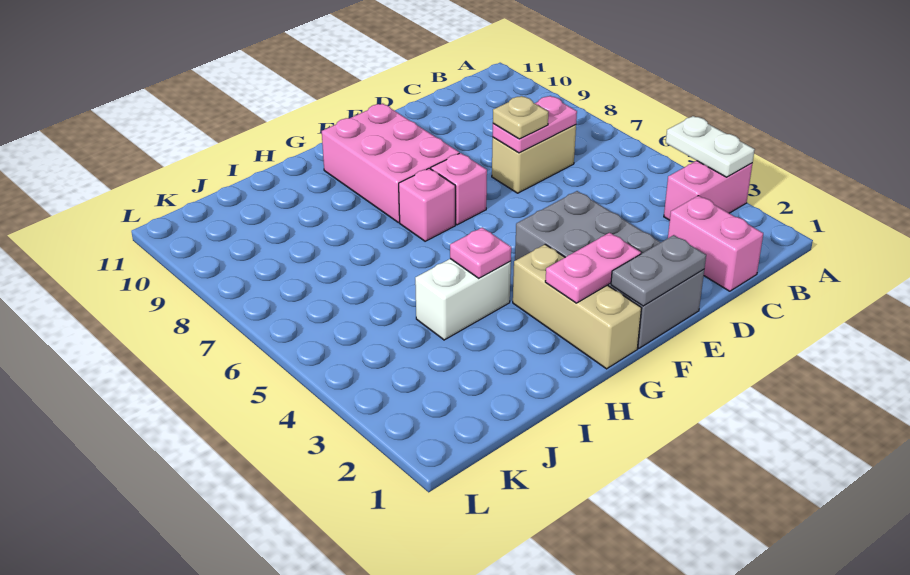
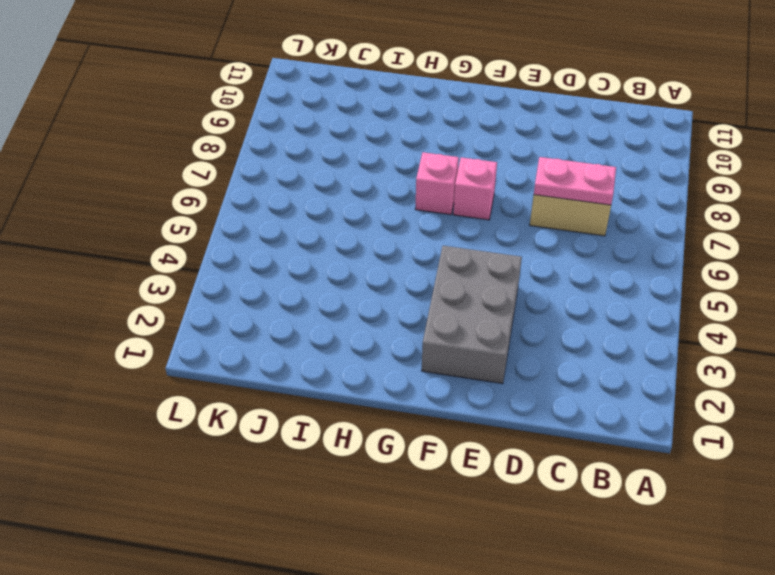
grey 2x3 brick [422,246,522,384] -> grey 2x4 brick [515,191,704,349]
none -> pink 1x2 brick [664,161,753,220]
none -> pink 1x2 brick [668,196,763,291]
none -> pink 2x3 brick [322,103,459,223]

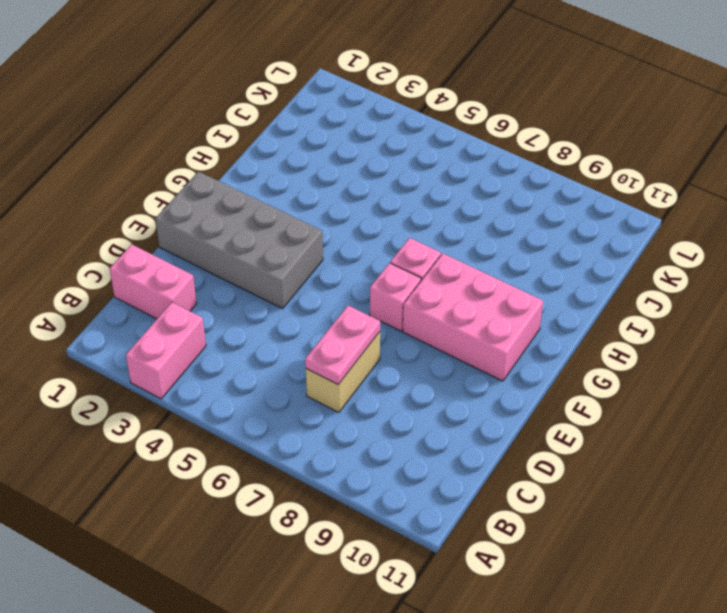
none -> tan 1x3 brick [513,244,641,369]
none -> white 1x2 brick [415,259,511,340]
none -> white 1x2 plate [666,116,755,177]

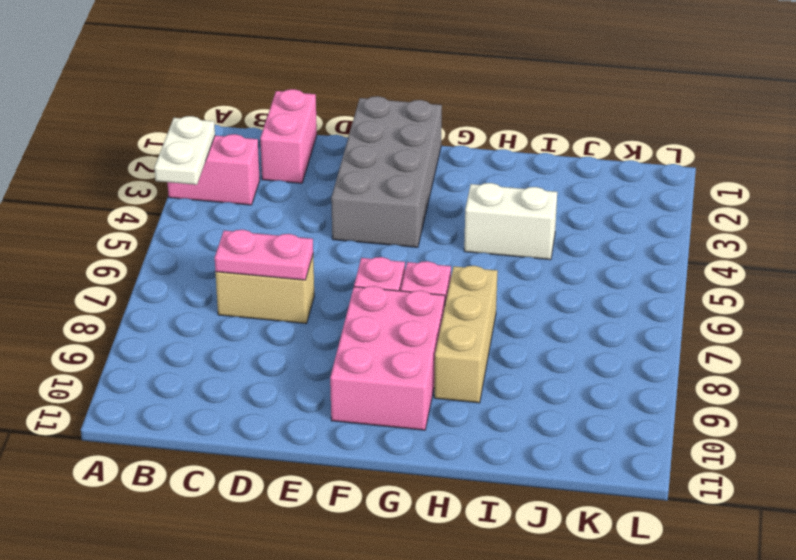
tan 1x3 brick [434,266,498,403] -> tan 1x3 brick moved to [513,244,641,369]
none -> grey 1x2 plate [611,235,706,306]
none -> pink 1x2 plate [545,233,641,303]
none -> pink 1x1 plate [450,227,511,278]

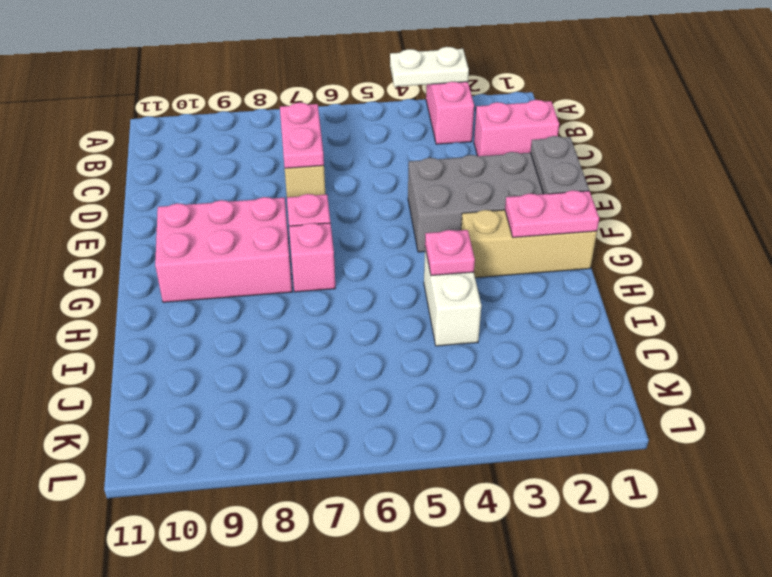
pink 1x2 plate [505,190,599,237] -> pink 1x2 plate turned to [545,233,641,303]
none -> tan 1x1 plate [493,96,548,139]

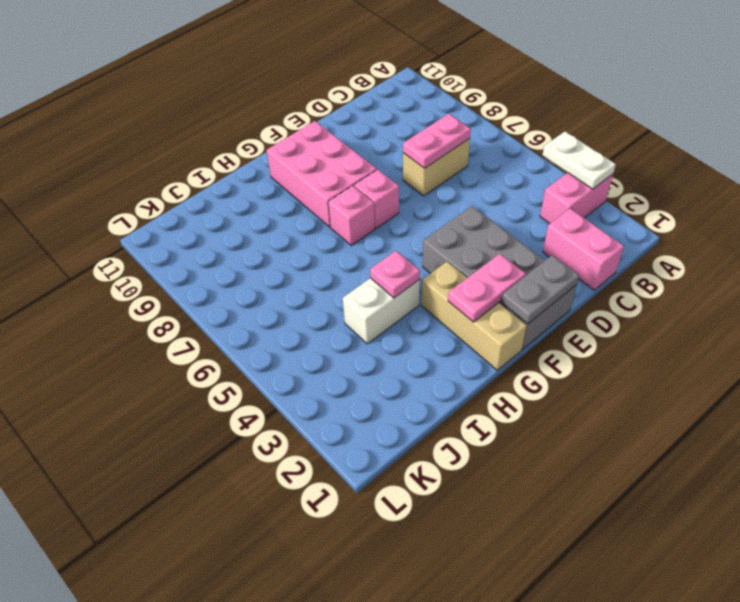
none -> tan 1x1 plate [493,96,548,139]

